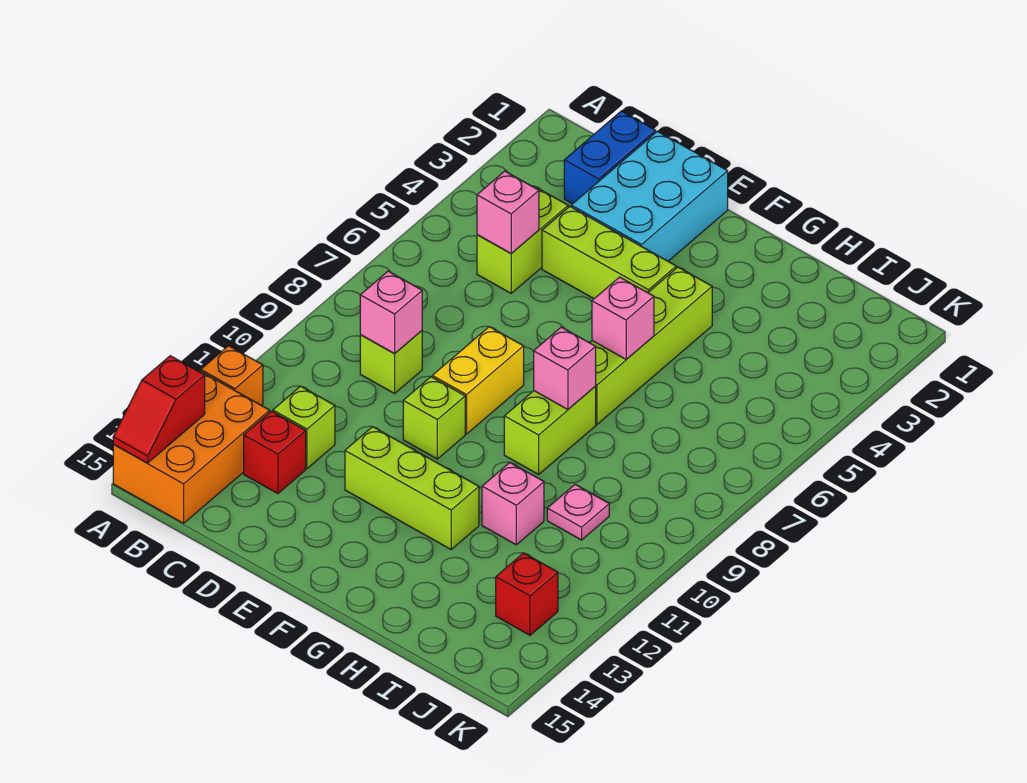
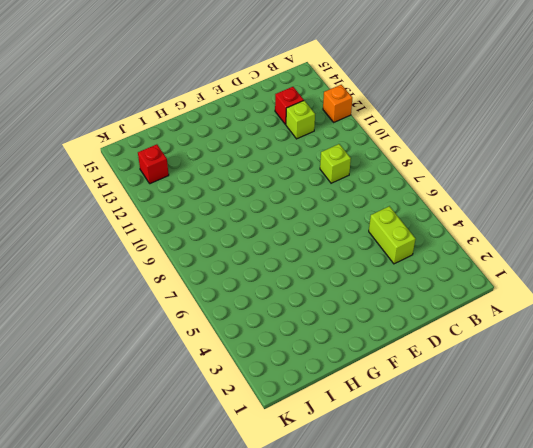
none -> orange 2x3 brick [113,371,270,523]
none -> blue 1x2 brick [564,111,656,204]
none -> cyan 2x3 brick [571,131,728,261]

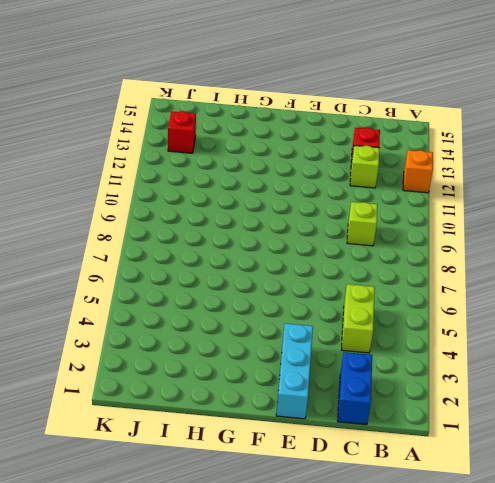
cyan 1x3 brick [276,323,313,419] -> cyan 2x3 brick [571,131,728,261]
none -> orange 2x3 brick [113,371,270,523]
none -> lime 1x3 brick [542,207,676,299]
none -> yellow 1x2 brick [432,327,524,434]

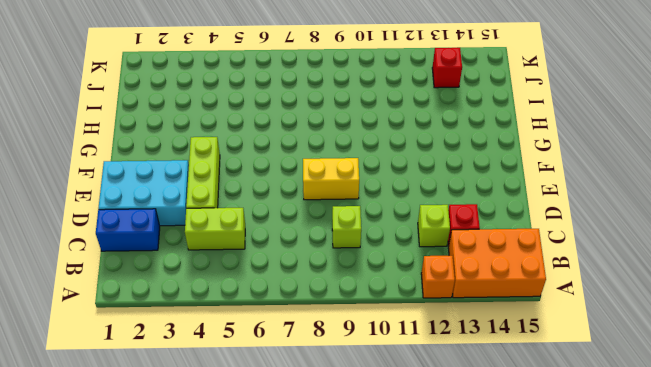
none -> lime 1x1 brick [403,377,465,459]
none -> lime 1x3 brick [345,427,479,549]
none -> lime 1x4 brick [590,267,712,424]

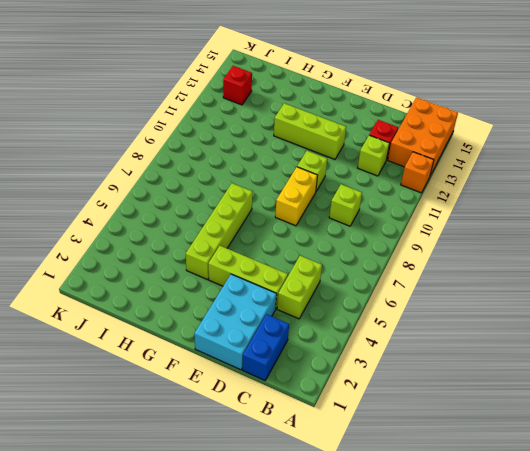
none -> lime 1x2 brick [504,387,596,474]
none -> pink 1x1 brick [482,463,544,545]
none -> pink 1x1 plate [547,484,609,540]

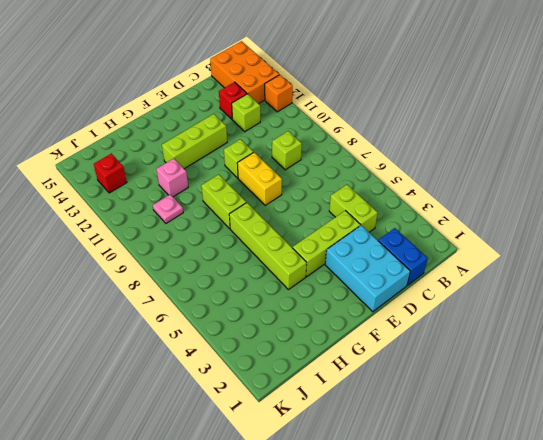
none -> red 1x2 slope [113,356,205,463]
none -> pink 1x1 brick [477,171,539,253]
none -> pink 1x1 brick [360,271,422,353]

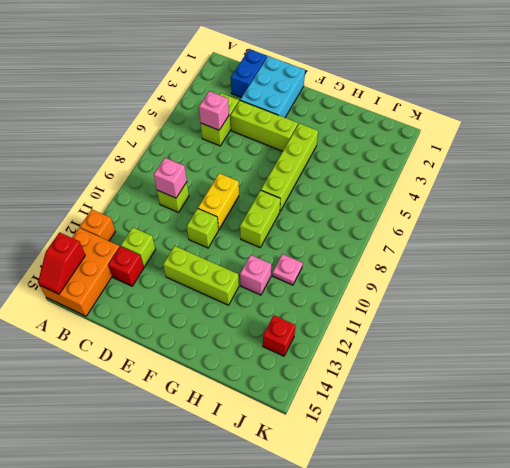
none -> pink 1x1 brick [592,277,654,359]
none -> pink 1x1 brick [534,327,596,410]

